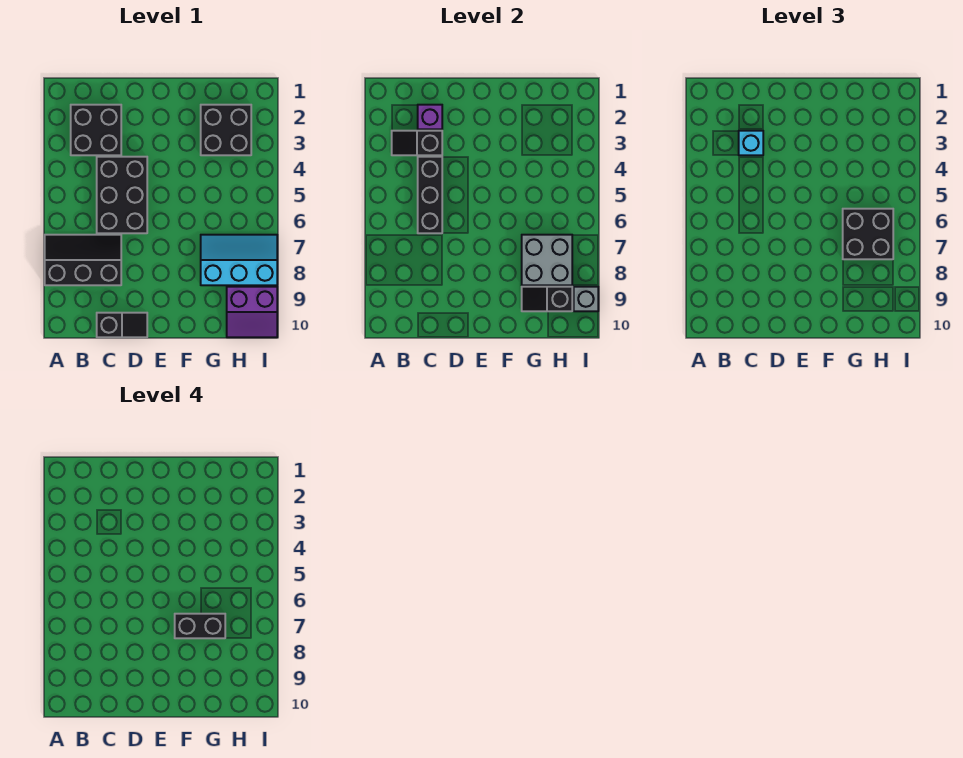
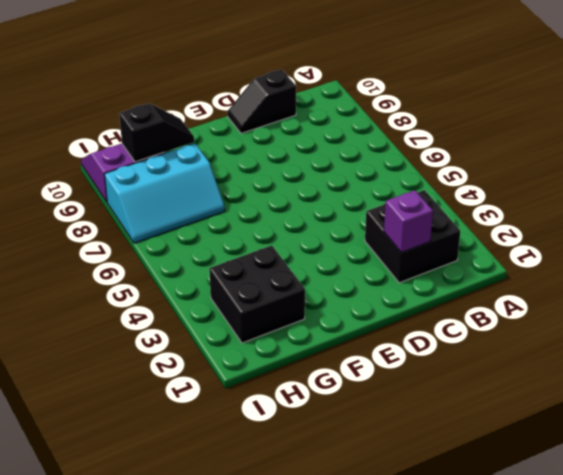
none -> black 2x3 slope [45,235,121,285]
none -> black 2x3 brick [97,157,147,233]
none -> black 1x2 slope [392,131,442,155]

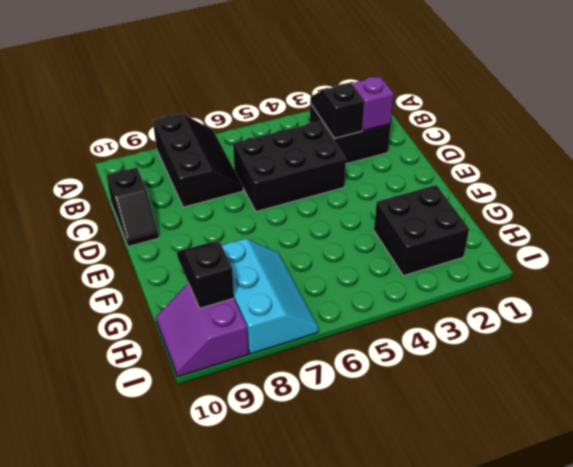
none -> black 1x3 brick [418,157,442,233]
none -> grey 2x2 brick [522,235,572,285]
none -> grey 1x1 brick [574,287,598,311]

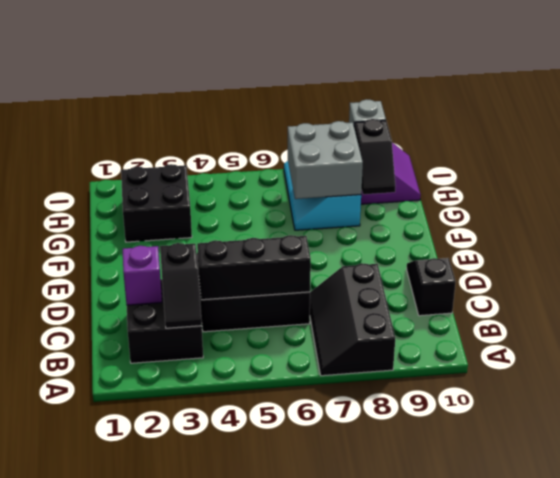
none -> cyan 1x1 brick [739,131,763,155]
none -> black 2x2 brick [843,209,893,259]
none -> black 1x2 brick [175,614,225,638]

